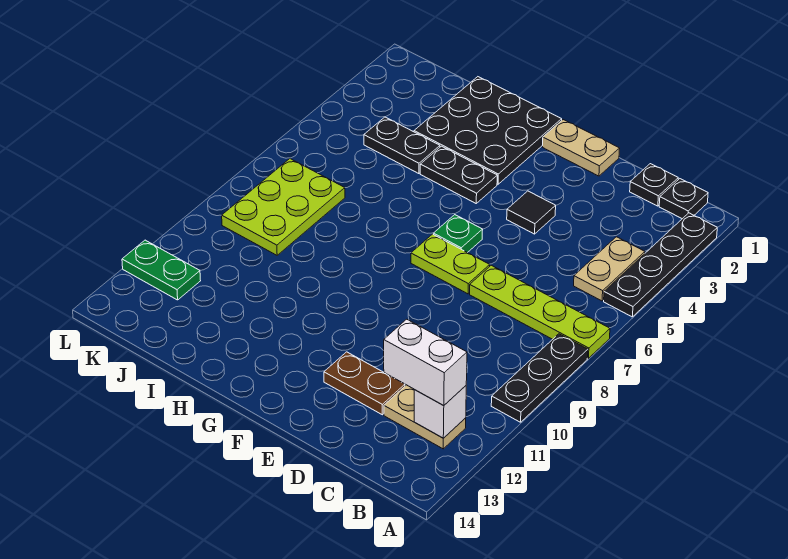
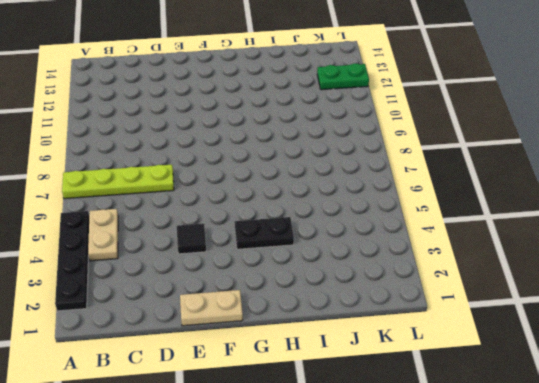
none -> black 1x3 plate [491,334,588,422]
none -> black 1x1 plate [659,179,708,219]
none -> tan 1x2 plate [384,385,466,449]

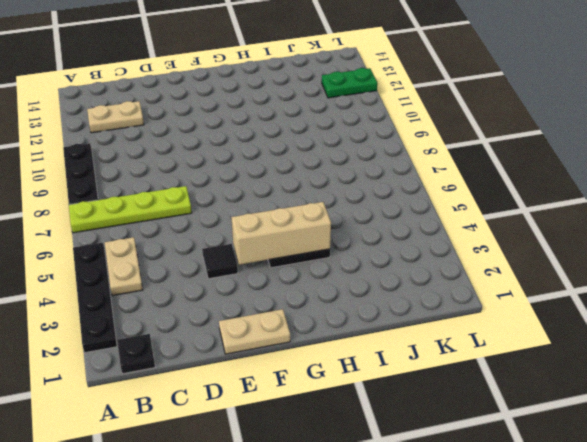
tan 1x3 brick [231,202,331,265] -> none
none -> black 1x1 plate [630,164,678,206]
none -> brown 1x2 plate [324,352,405,415]
none -> lime 1x2 plate [411,234,490,294]

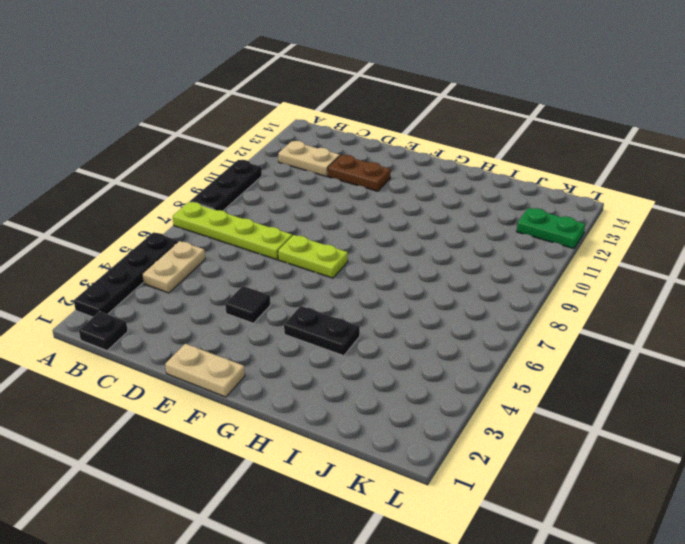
none -> black 1x1 plate [630,164,678,206]
none -> green 1x1 plate [433,215,483,253]
none -> black 3x3 plate [414,77,562,184]

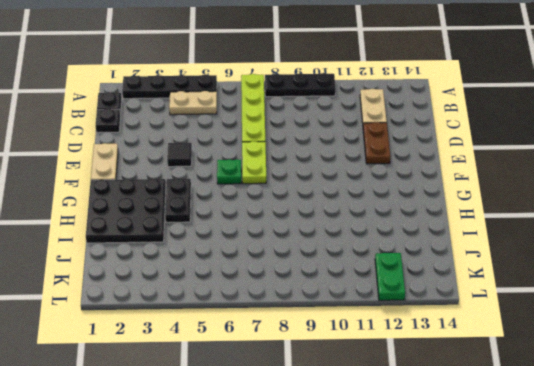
none -> black 1x2 plate [364,117,440,174]
none -> lime 2x3 plate [222,159,345,255]
none -> white 1x1 brick [414,386,466,438]

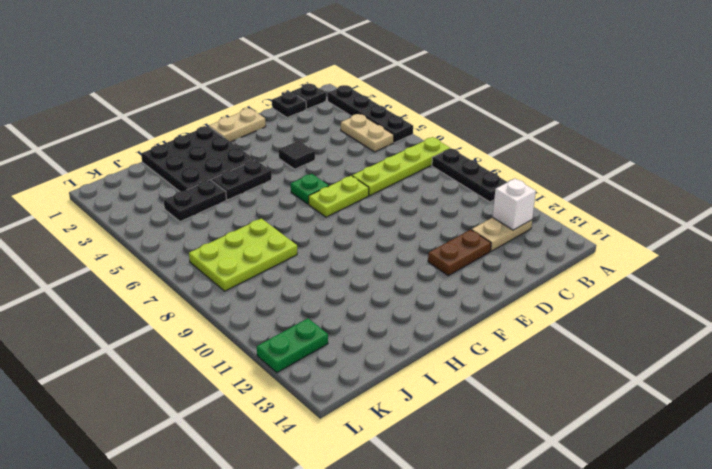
lime 2x3 plate [189,218,297,291] -> lime 2x3 plate turned to [222,159,345,255]
none -> white 1x2 brick [384,319,467,406]

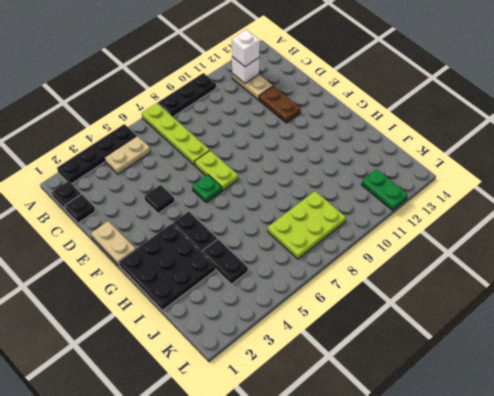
white 1x1 brick [232,30,260,66] -> white 1x2 brick [384,319,467,406]

